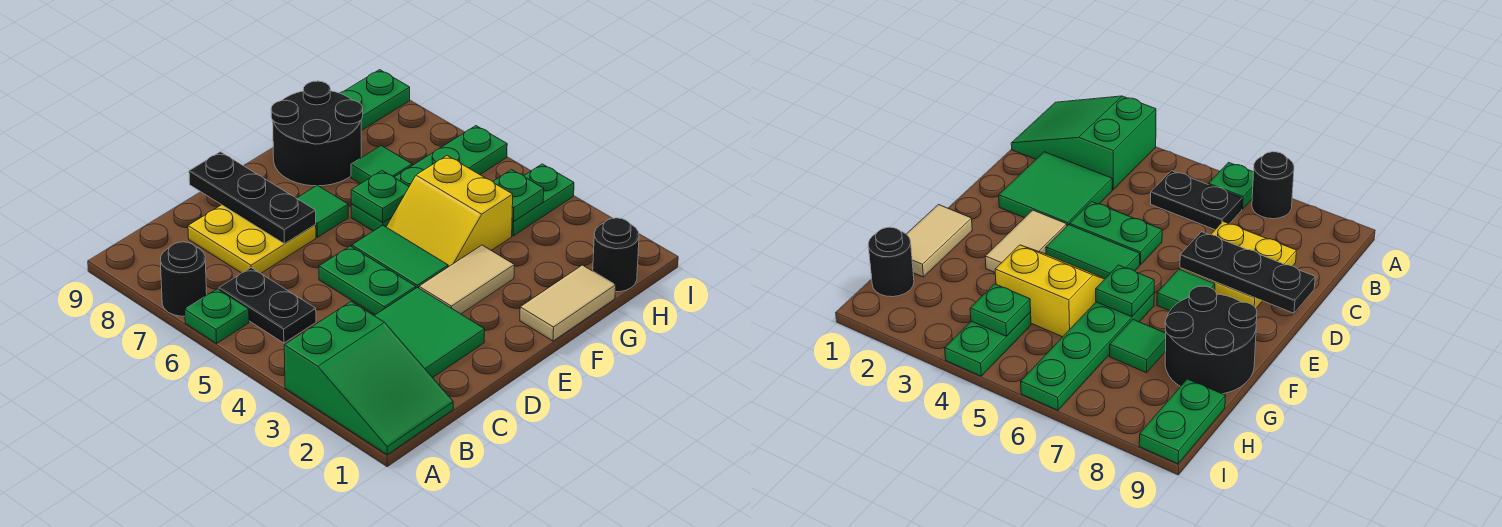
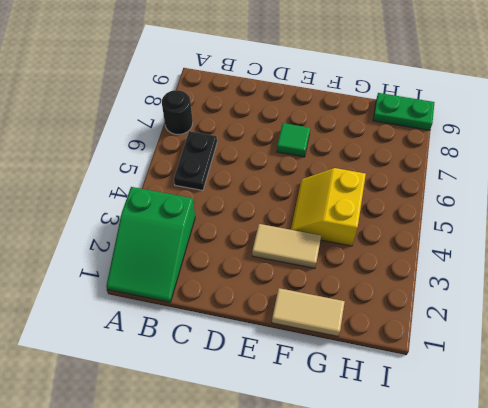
none -> green 1x1 plate [185,289,249,344]
none -> green 2x2 tile [374,287,485,378]
none -> yellow 2x2 plate [188,205,316,273]

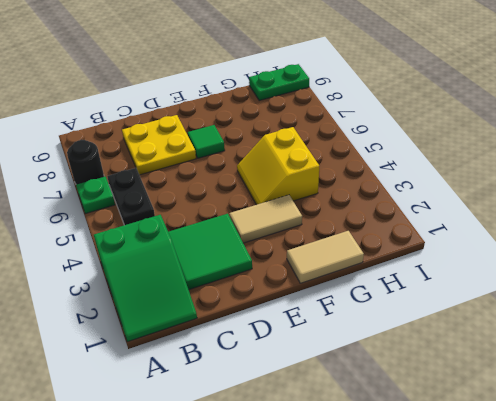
none -> green 1x2 plate [319,246,416,315]
none -> green 1x2 tile [352,225,448,288]
none -> green 1x4 plate [351,126,507,231]

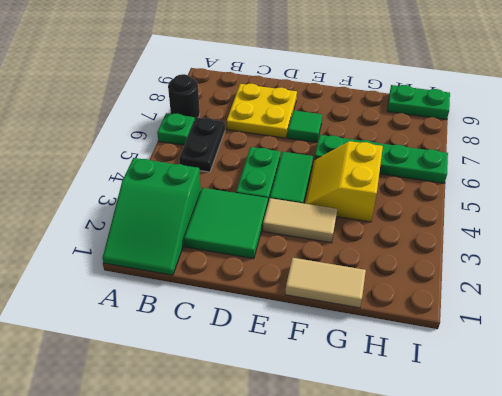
none -> black 2x2 round brick [271,81,363,186]
none -> green 1x1 tile [351,146,412,184]
none -> black 1x1 round brick [593,218,639,292]

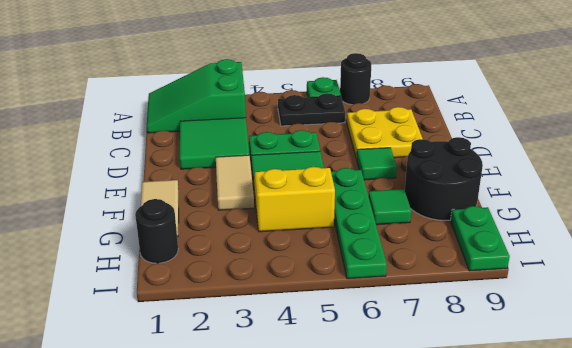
none -> green 1x2 plate [512,164,574,236]
none -> black 1x3 plate [189,152,316,244]
none -> green 1x1 plate [351,171,409,223]

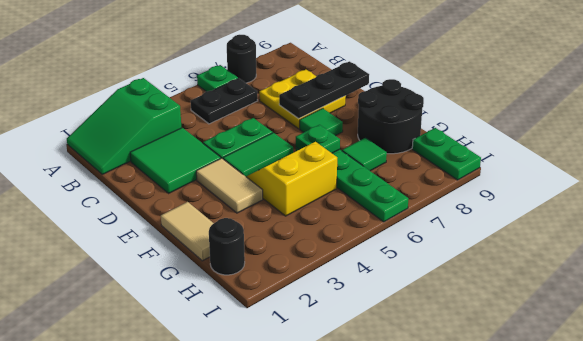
none -> green 1x2 plate [512,164,574,236]
none -> green 1x1 plate [493,170,544,222]

